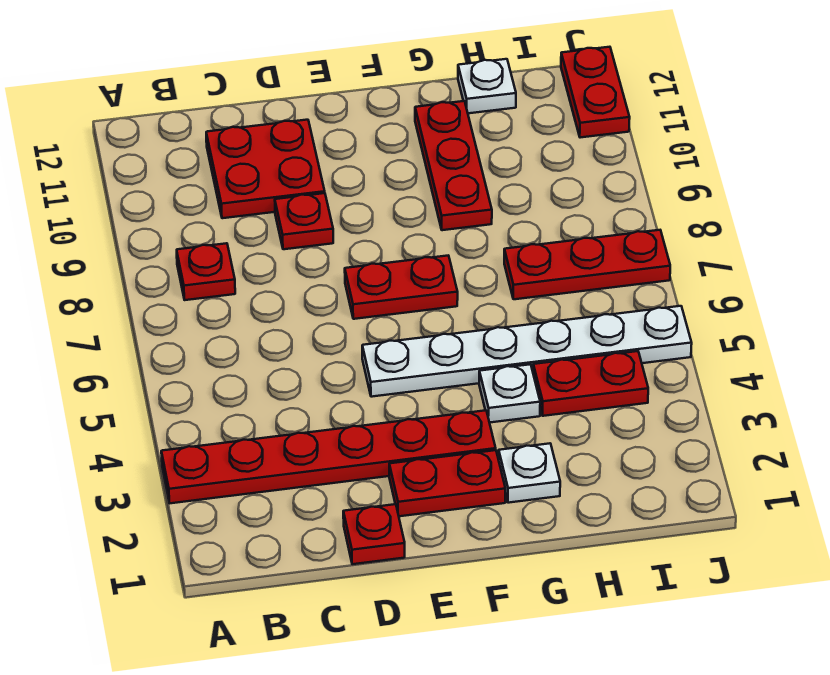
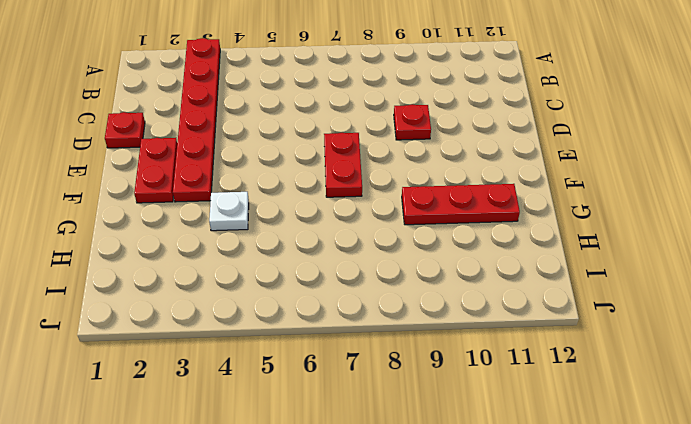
none -> red 1x1 plate [177,243,235,300]
none -> red 2x2 plate [206,120,325,218]
none -> white 1x6 plate [362,306,692,397]

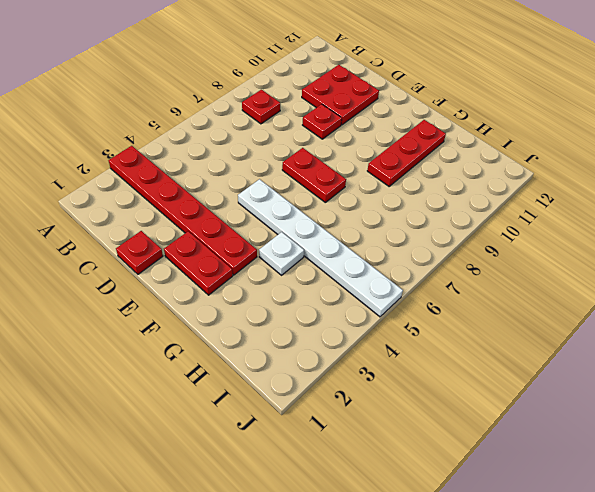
none -> white 1x1 plate [499,443,560,503]
none -> red 1x2 plate [533,351,648,416]
none -> red 1x3 plate [504,230,670,299]

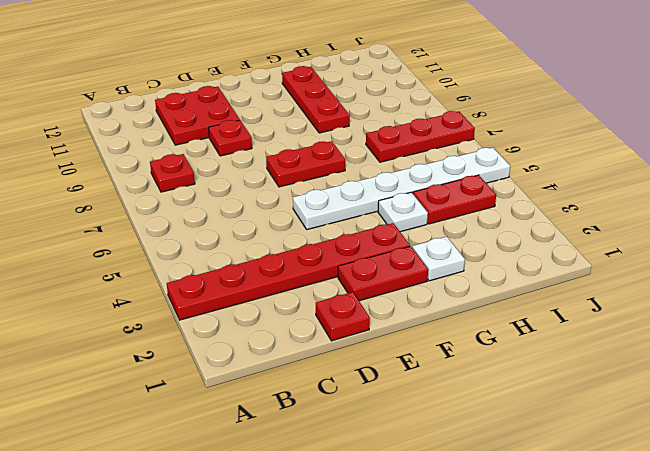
none -> white 1x1 plate [458,59,516,113]
none -> red 1x2 plate [561,47,630,138]

